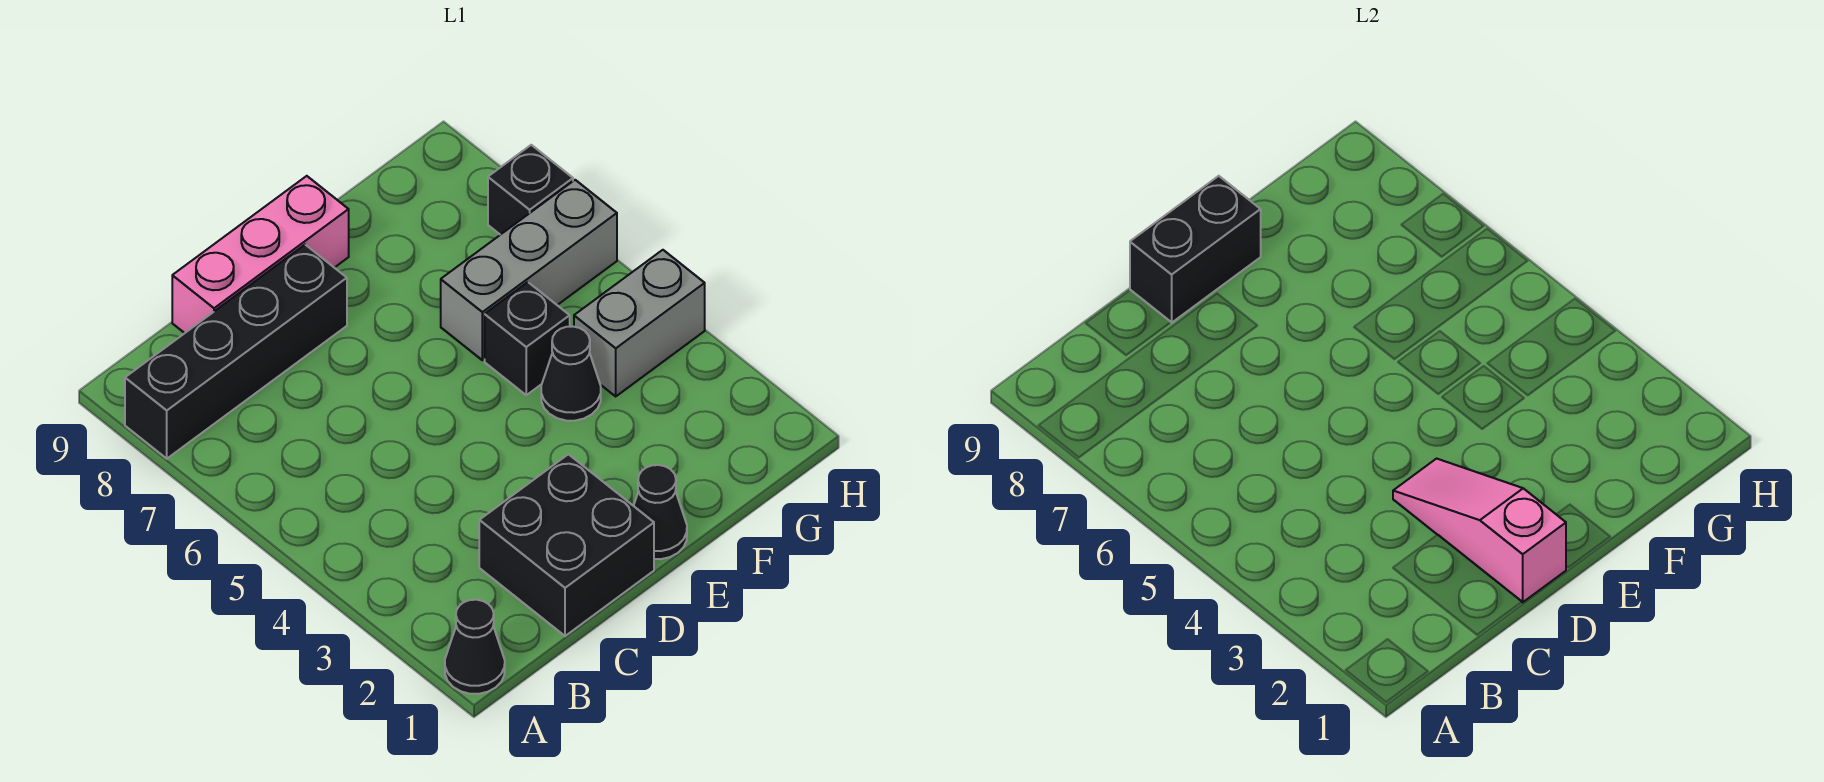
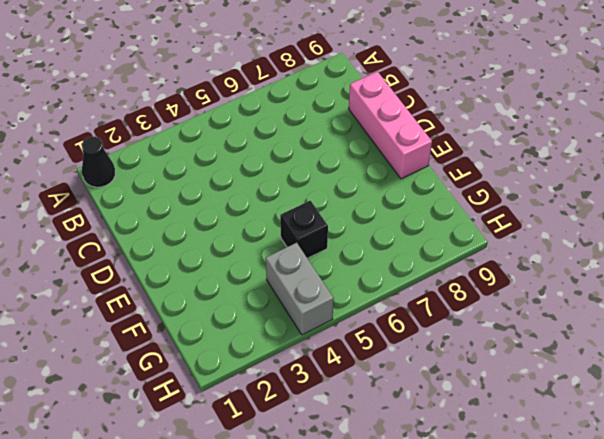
none -> black 1x4 brick [125,245,347,459]
none -> black 2x2 brick [479,454,654,636]
none -> black 1x1 cone [634,465,687,559]

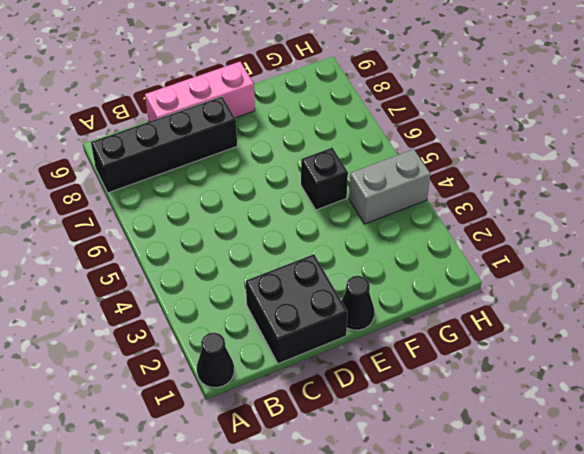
none -> black 1x1 cone [541,326,601,421]
none -> grey 1x3 brick [441,180,617,360]
none -> black 1x1 brick [488,145,573,235]

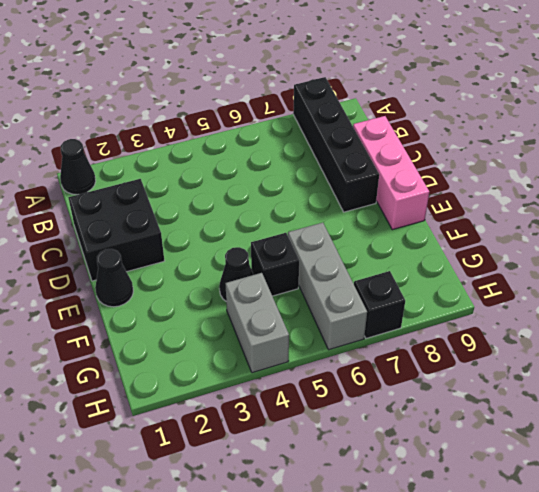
none -> pink 1x3 slope [1393,459,1566,602]
none -> black 1x2 brick [1130,176,1261,323]

